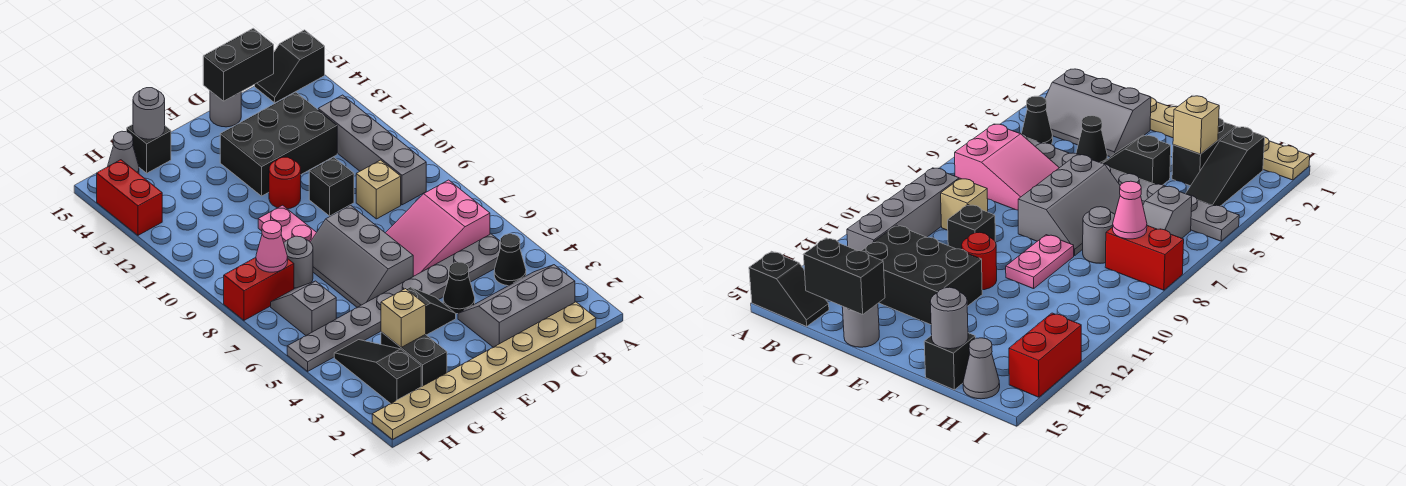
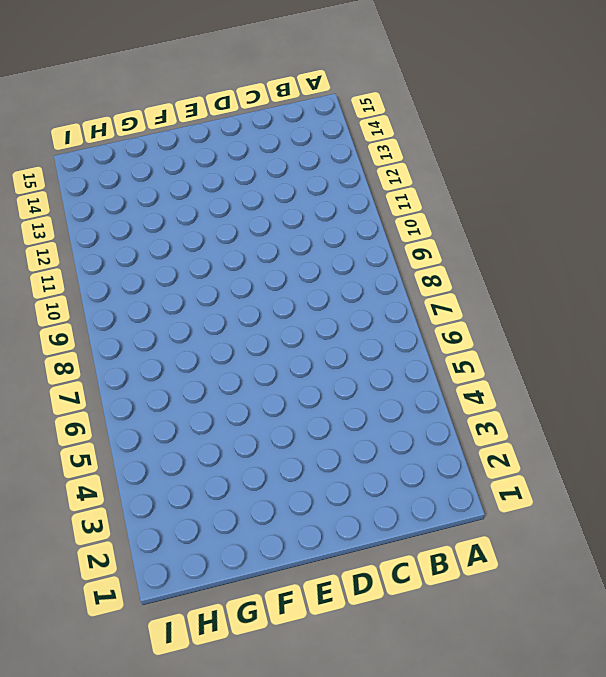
none -> black 1x2 slope [255,30,325,103]
none -> tan 1x8 plate [372,302,596,439]
none -> grey 2x3 slope [458,265,575,347]

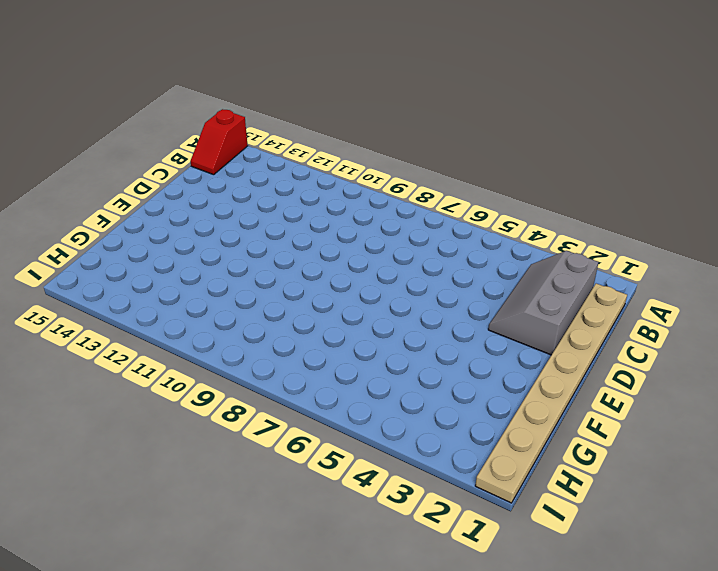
red 1x2 slope [190,109,248,175] -> black 1x2 slope [255,30,325,103]
none -> black 1x1 cone [494,234,526,286]
none -> grey 1x8 plate [287,234,501,371]
none -> pink 2x3 slope [386,180,490,276]

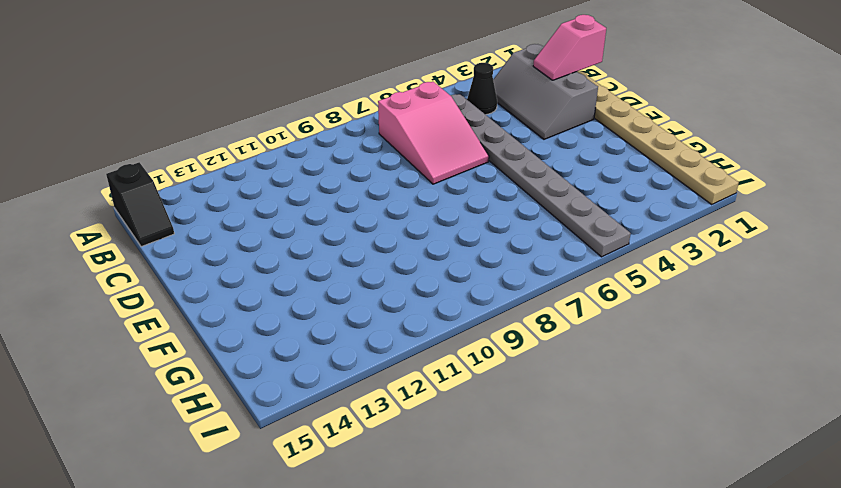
pink 1x2 slope [533,15,606,80] -> none
none -> grey 1x4 brick [318,95,426,205]
none -> tan 1x1 brick [356,160,401,219]
none -> black 2x3 brick [220,92,337,196]

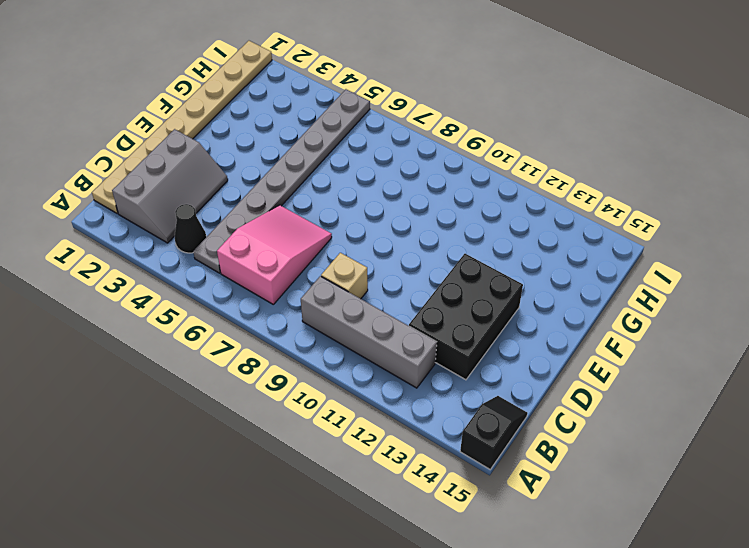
none -> black 1x1 cone [443,262,475,314]
none -> black 1x1 brick [309,157,354,216]
none -> grey 1x1 round brick [210,91,241,127]

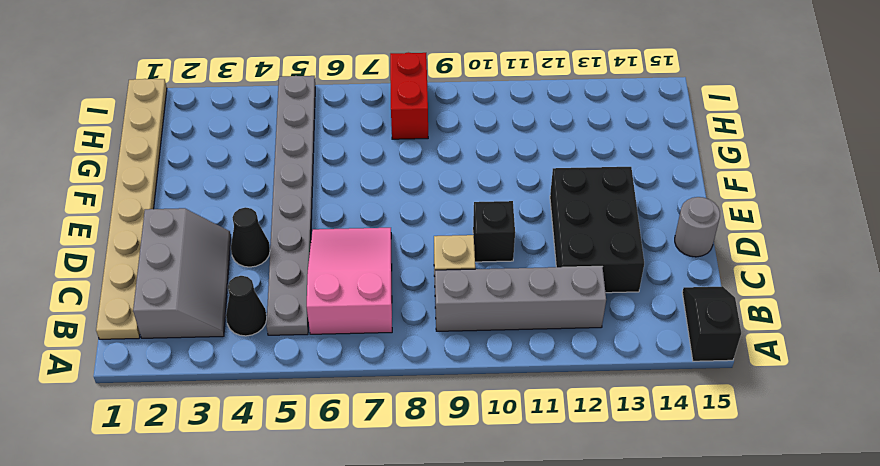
none -> black 1x2 slope [407,287,456,335]
none -> grey 2x3 slope [310,205,413,307]
none -> red 1x1 round brick [269,157,301,209]

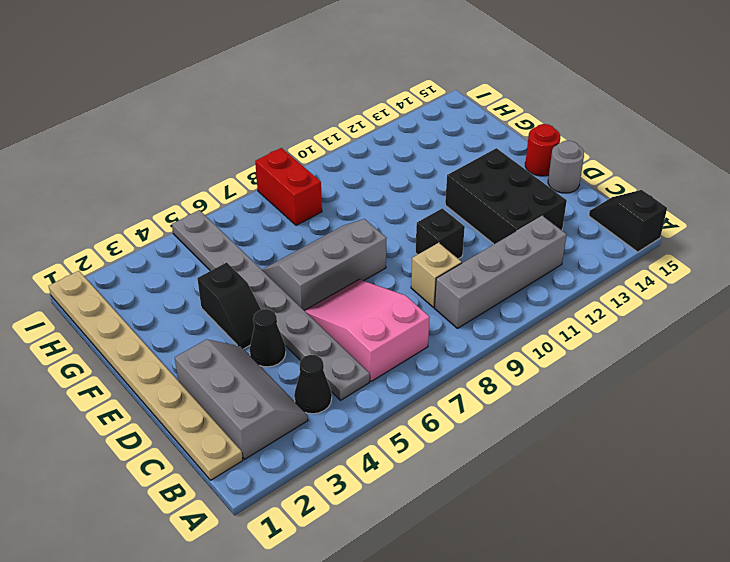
red 1x1 round brick [525,124,560,176] -> red 1x1 round brick moved to [269,157,301,209]
none -> pink 1x2 plate [258,205,317,242]
none -> black 1x2 brick [381,332,447,387]
none -> grey 1x1 round brick [284,236,313,288]

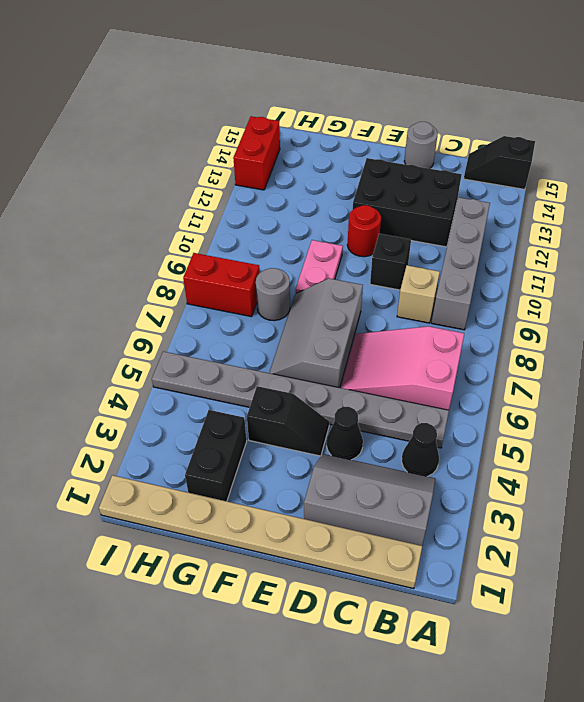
none -> black 1x1 brick [127,124,171,173]
none -> black 1x3 slope [334,340,421,404]
none -> grey 1x2 slope [271,281,336,335]

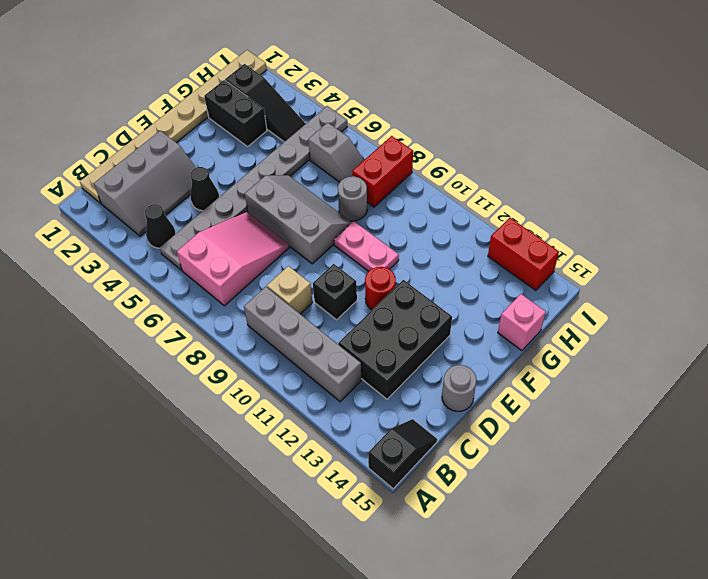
pink 1x1 brick [498,294,546,351] -> black 1x1 brick [127,124,171,173]
none -> black 1x2 slope [407,287,456,335]
none -> grey 1x1 cone [108,131,139,174]
none -> black 1x2 brick [203,28,274,101]

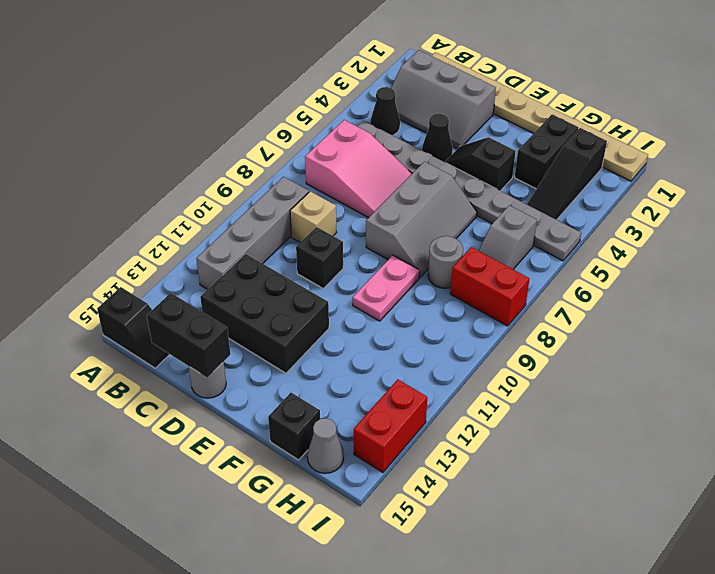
none -> red 1x1 round brick [269,157,301,209]
none -> tan 1x1 brick [381,289,426,347]
none -> grey 1x1 round brick [133,88,165,139]

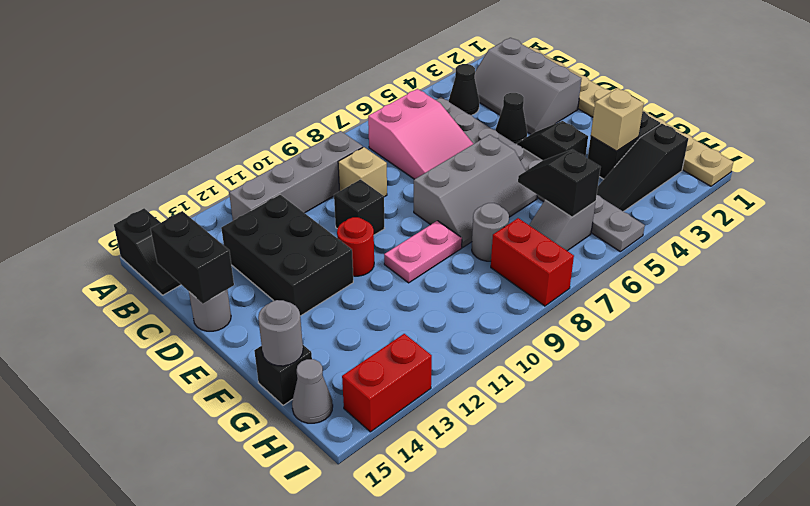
black 1x2 slope [518,150,601,217] -> none
none -> pink 1x1 cone [256,221,288,272]

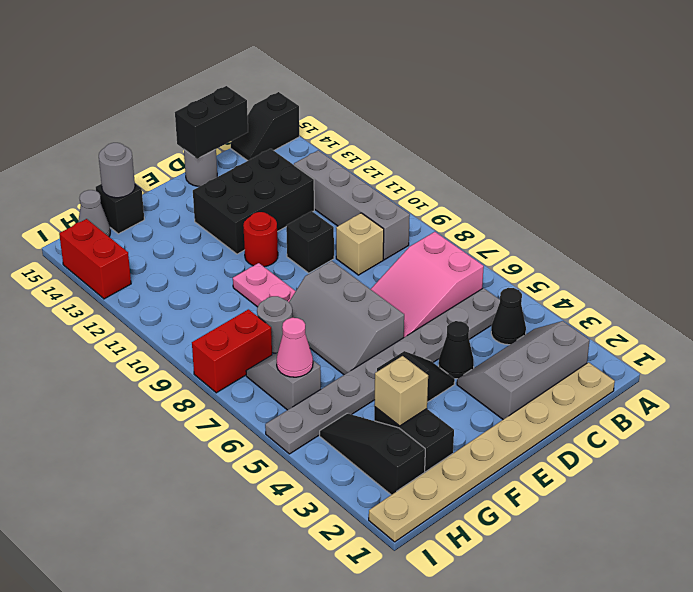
pink 1x1 cone [277,318,313,377] -> pink 1x1 cone moved to [256,221,288,272]

